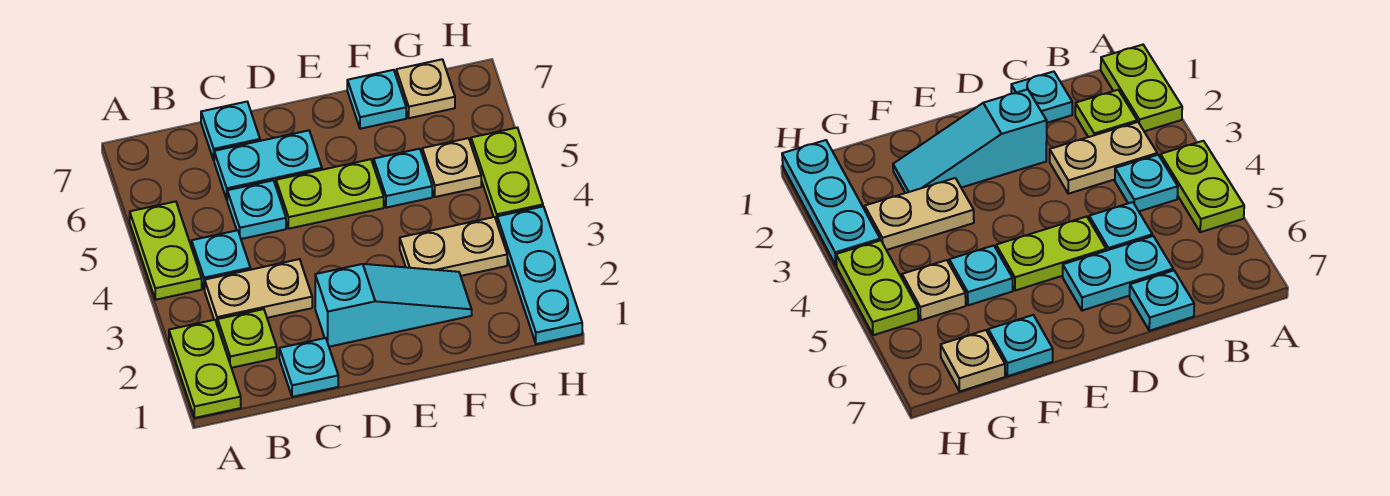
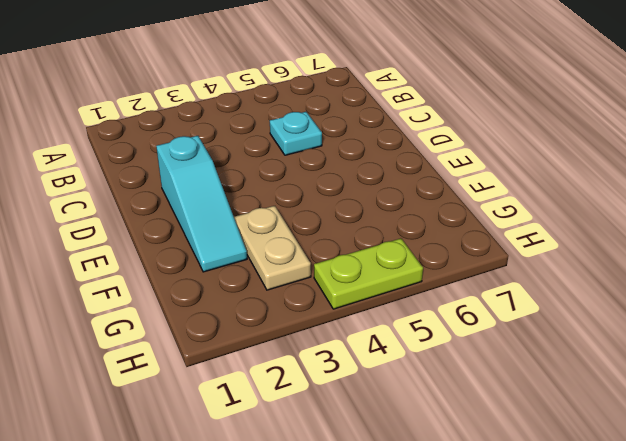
none -> lime 1x2 plate [169,320,241,418]
none -> lime 1x2 plate [130,201,202,300]
none -> lime 1x1 plate [218,309,277,368]

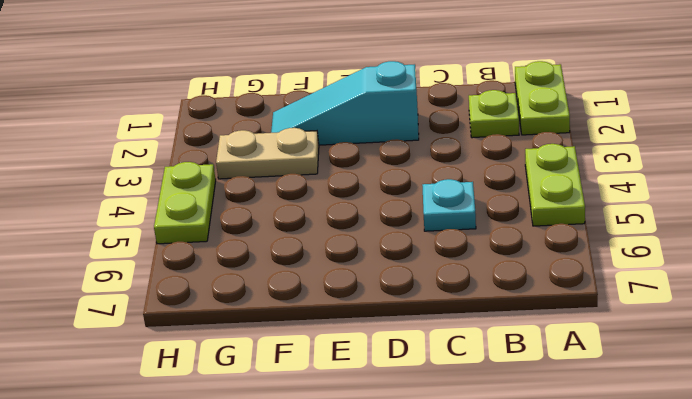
none -> tan 1x2 plate [205,259,312,326]
none -> cyan 1x1 plate [192,230,250,289]
none -> cyan 1x1 plate [279,338,338,397]

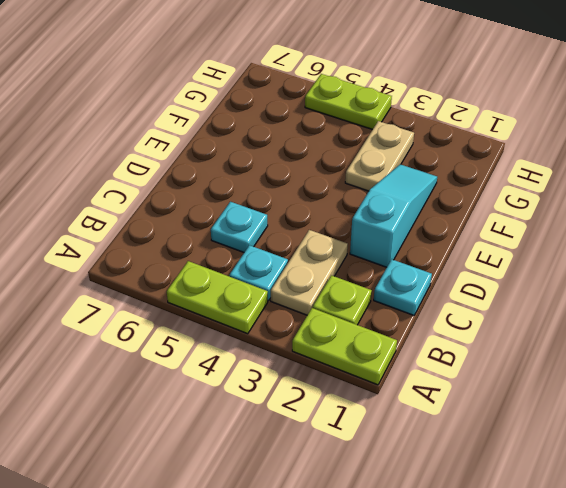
none -> cyan 1x2 plate [214,130,322,199]
none -> cyan 1x1 plate [201,102,260,160]
none -> lime 1x2 plate [276,159,384,229]

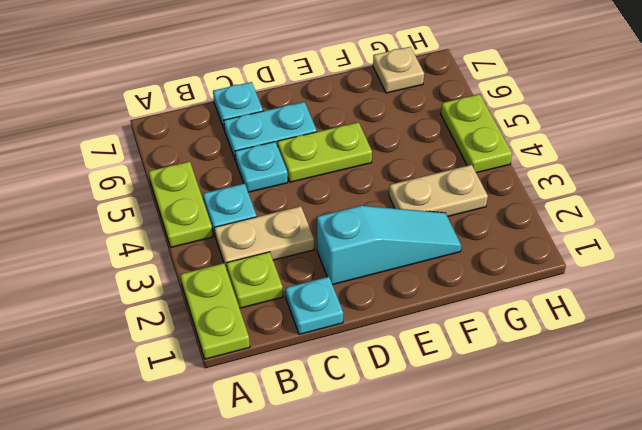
none -> cyan 1x1 plate [374,149,432,208]
none -> cyan 1x1 plate [347,70,406,129]
none -> tan 1x1 plate [422,138,481,197]

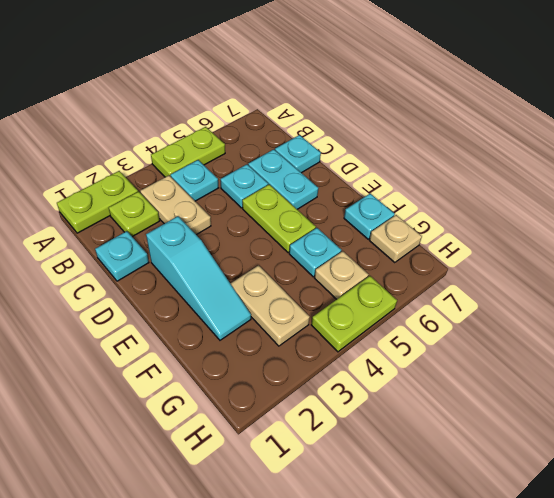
none -> cyan 1x3 plate [497,206,582,344]

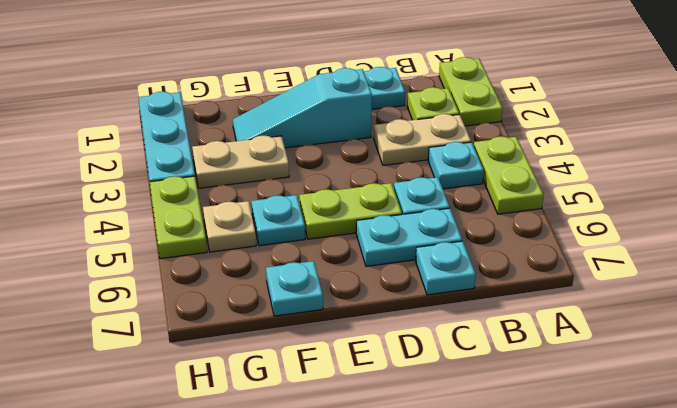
none -> tan 1x1 plate [396,59,455,118]

